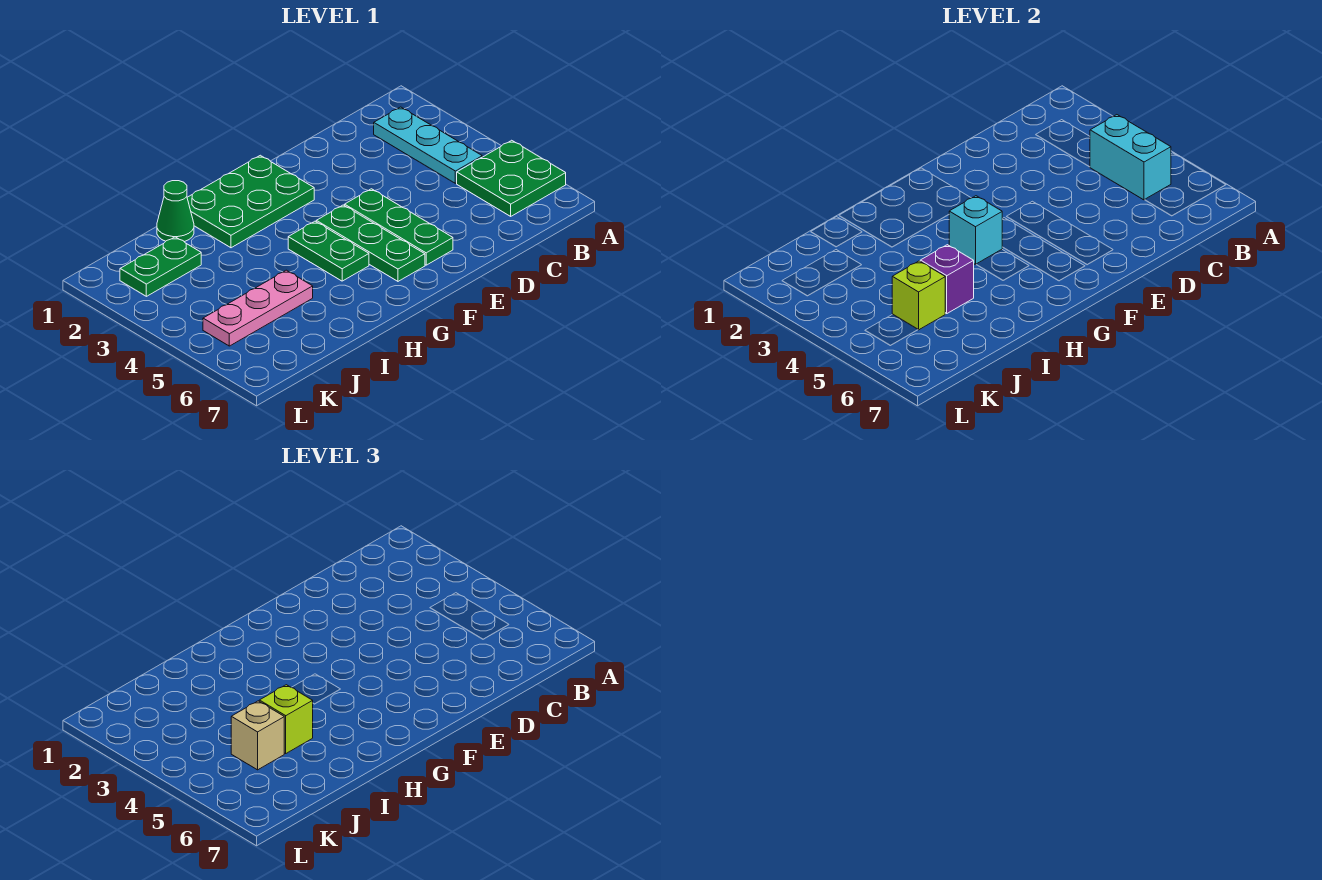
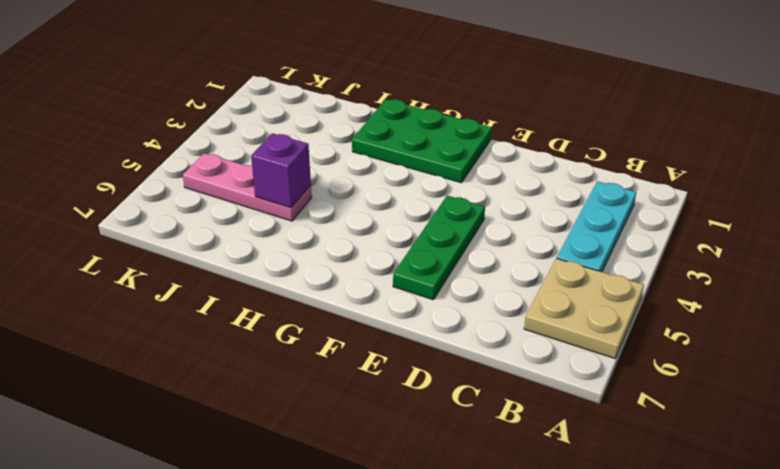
tan 2x2 plate [524,258,644,358] -> green 2x2 plate [457,140,566,216]
none -> green 1x3 plate [316,205,425,281]
none -> green 1x2 plate [288,221,369,281]
none -> green 1x1 cone [157,181,194,242]

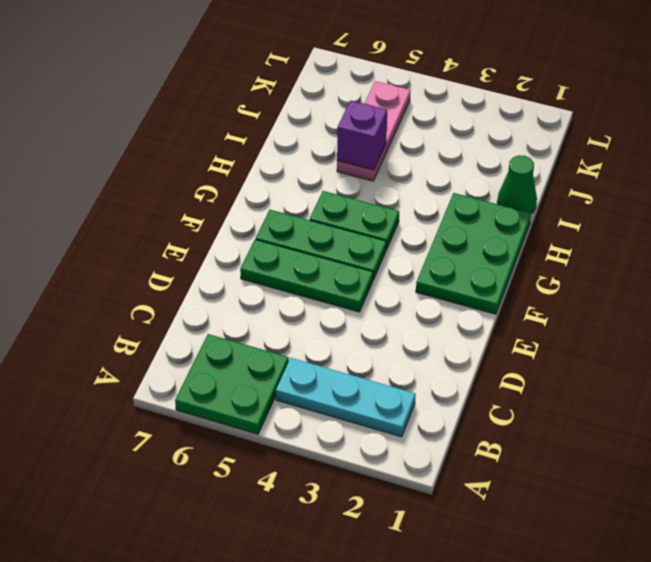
none -> green 1x2 plate [120,237,201,296]
none -> cyan 1x2 brick [1090,115,1171,200]
none -> cyan 1x1 brick [949,196,1002,265]

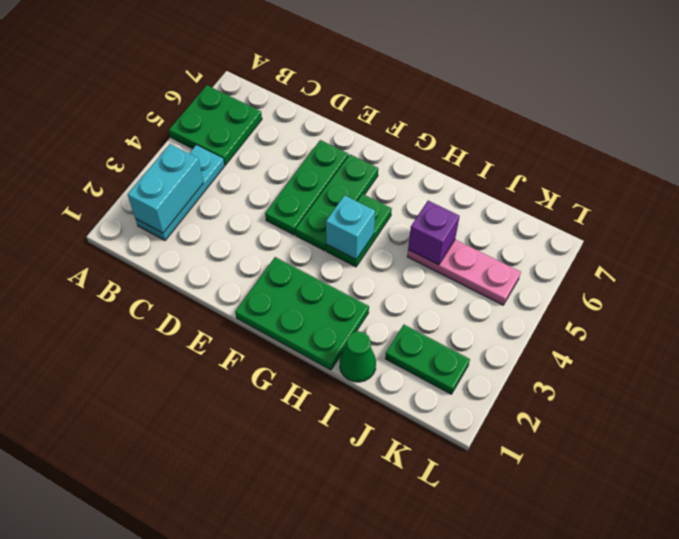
cyan 1x2 brick [128,144,203,233] -> cyan 1x2 brick moved to [1090,115,1171,200]
none -> lime 1x1 brick [892,261,945,330]
none -> lime 1x1 brick [259,685,313,753]
none -> tan 1x1 brick [231,701,284,770]

